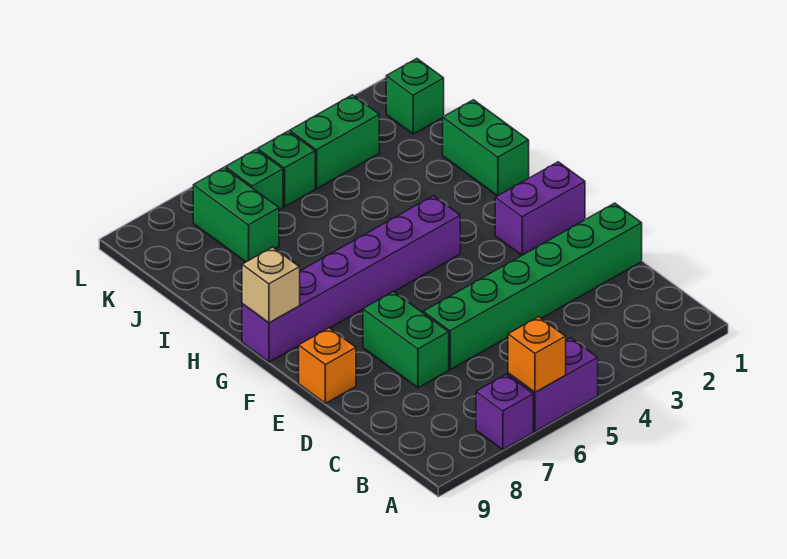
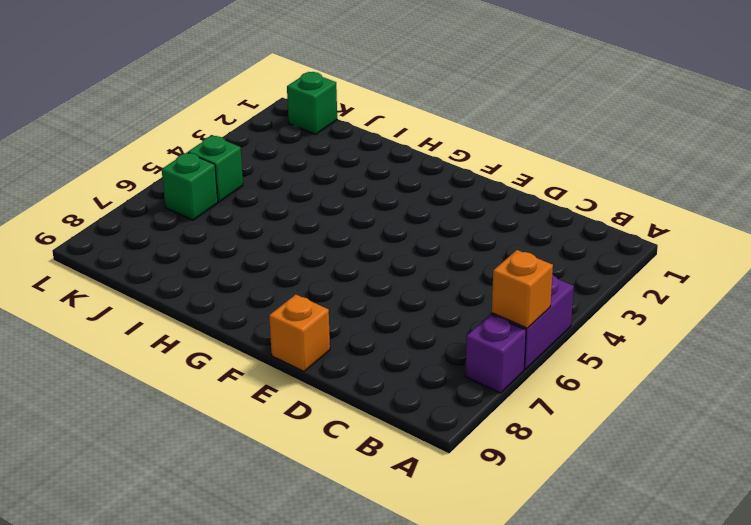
none -> green 1x6 brick [423,203,642,369]
none -> green 1x2 brick [363,292,449,388]
none -> purple 1x2 brick [495,162,585,255]

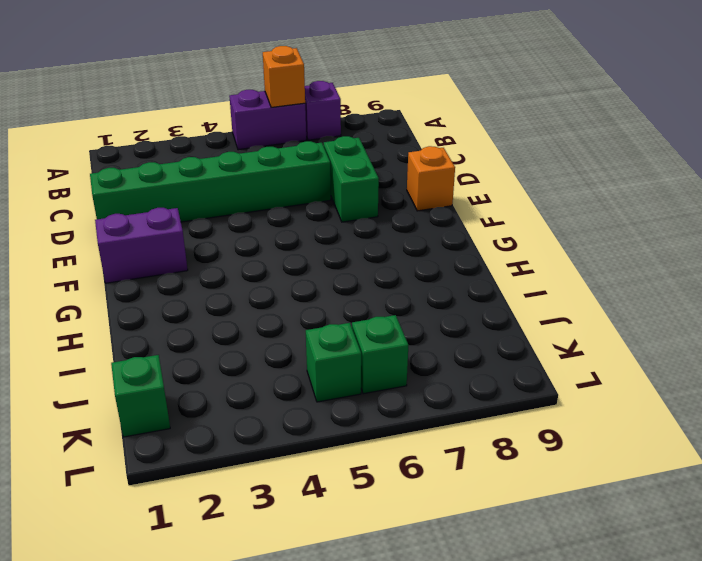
none -> purple 1x6 brick [242,196,460,362]
none -> green 1x2 brick [443,100,529,196]
none -> green 1x2 brick [193,168,279,262]

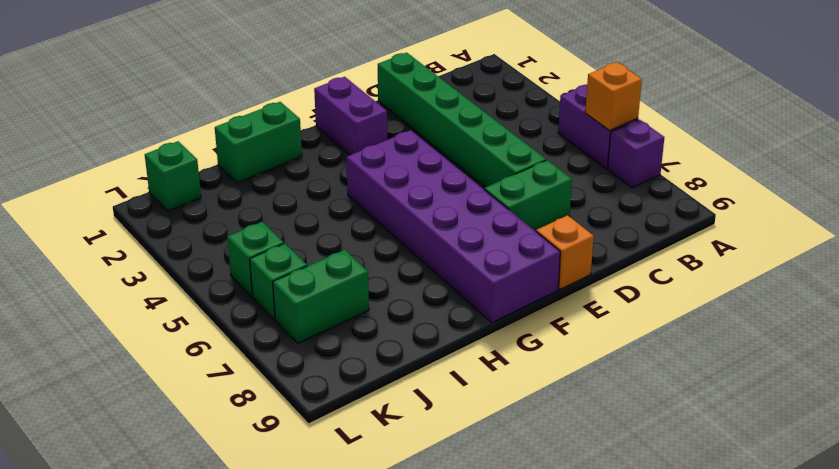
purple 2x6 brick [346,130,560,323] -> purple 1x6 brick [242,196,460,362]
none -> green 1x2 brick [290,95,379,188]
none -> tan 1x1 brick [242,247,300,323]

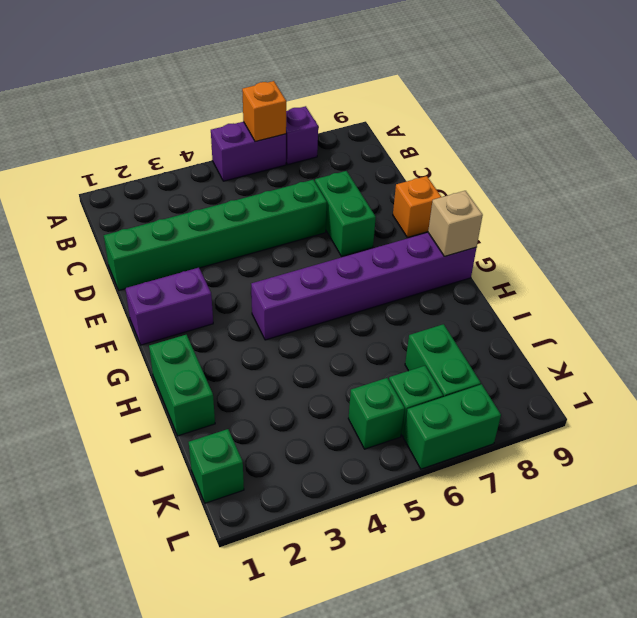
green 1x2 brick [403,384,501,469] -> green 1x2 brick moved to [290,95,379,188]

